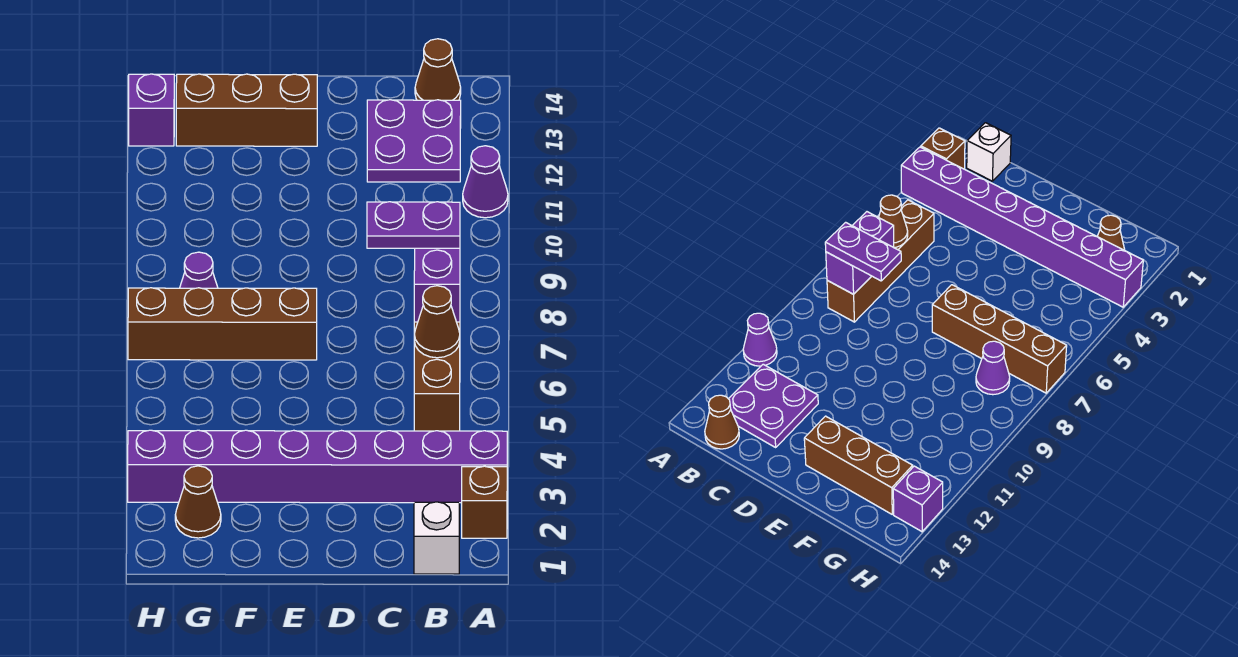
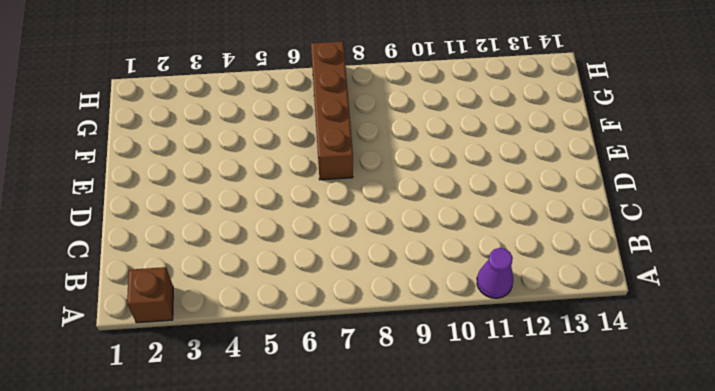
none -> purple 1x8 brick [128,430,507,503]
none -> white 1x1 brick [414,502,459,574]
none -> brown 1x4 brick [414,322,460,431]

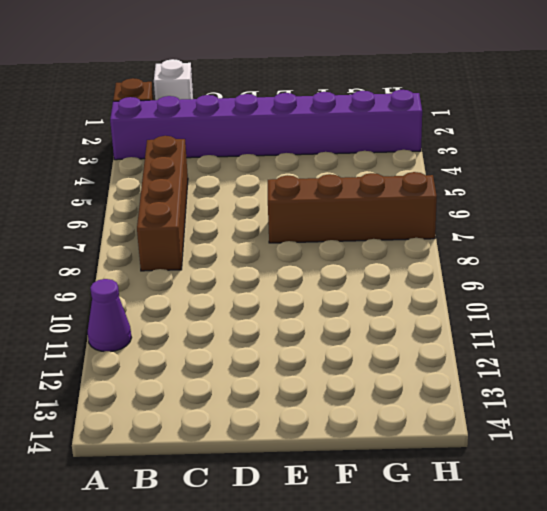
none -> purple 2x2 plate [367,100,461,182]
none -> brown 1x1 cone [415,39,461,100]
none -> brown 1x3 brick [176,74,317,146]

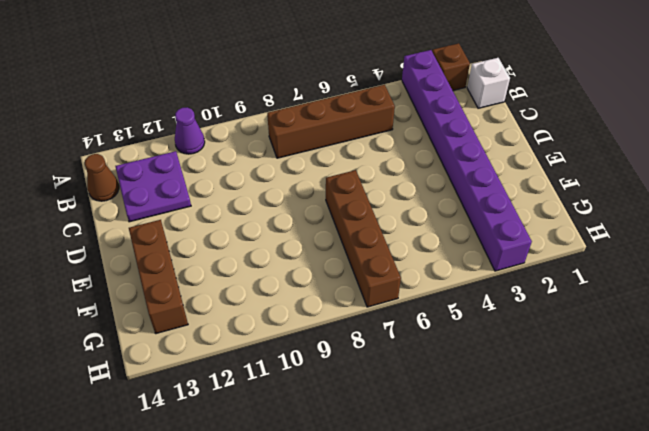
none -> brown 1x1 cone [175,466,221,538]
none -> purple 1x1 cone [180,252,218,288]
none -> purple 1x1 brick [129,74,174,146]

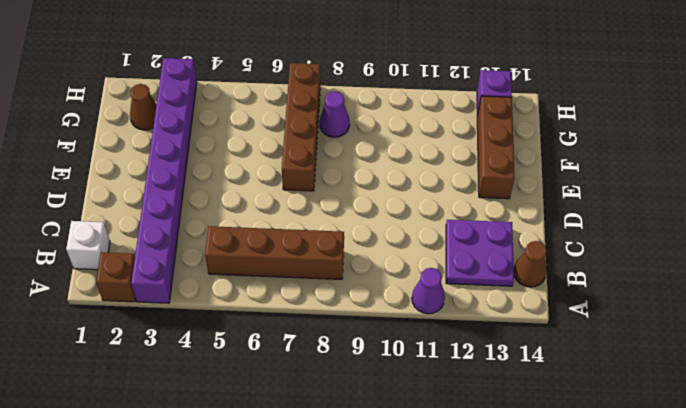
none -> brown 1x1 cone [414,286,460,358]
none -> purple 1x2 brick [414,248,460,322]
none -> purple 1x2 plate [367,202,460,248]

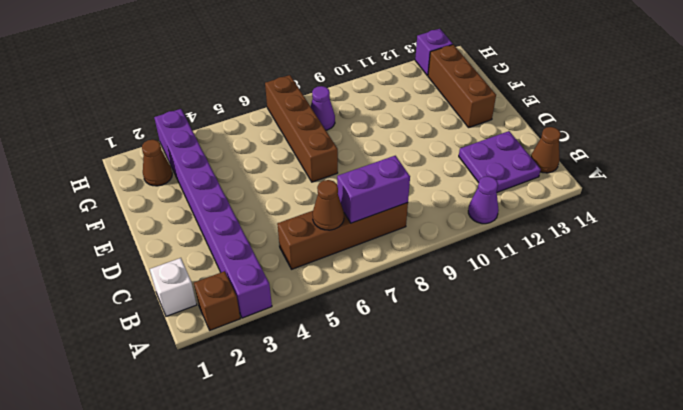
none -> purple 1x2 plate [367,202,460,248]

